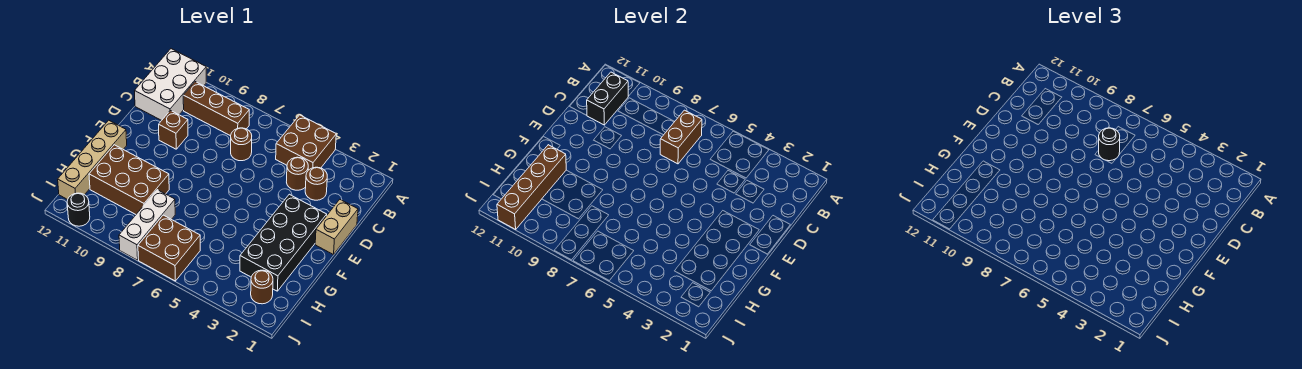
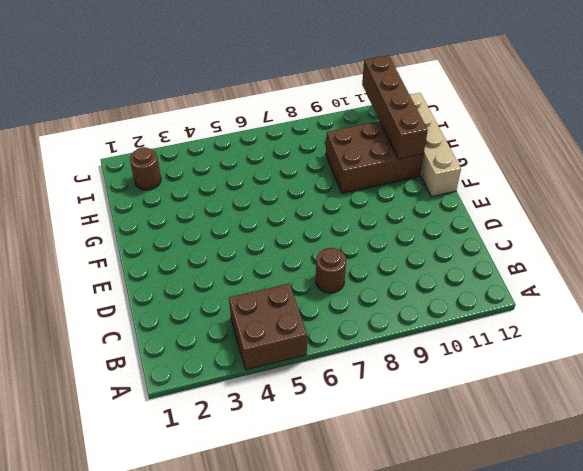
none -> white 2x3 brick [135,49,206,121]
none -> brown 1x3 brick [183,82,249,136]
none -> brown 1x1 round brick [305,167,327,200]

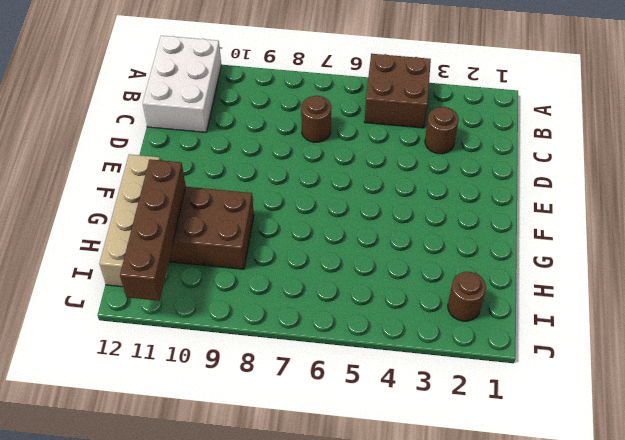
none -> brown 1x3 brick [183,82,249,136]
none -> brown 1x1 round brick [287,157,308,190]
none -> tan 1x2 brick [315,200,358,255]

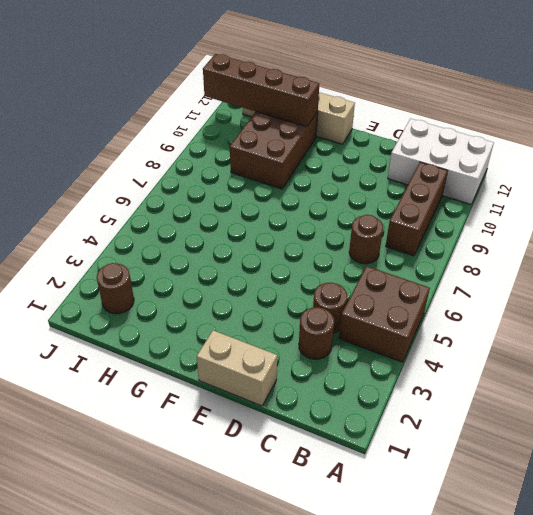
none -> brown 1x1 brick [159,111,188,149]
none -> black 2x4 brick [240,194,327,291]
none -> white 1x3 brick [119,190,175,260]

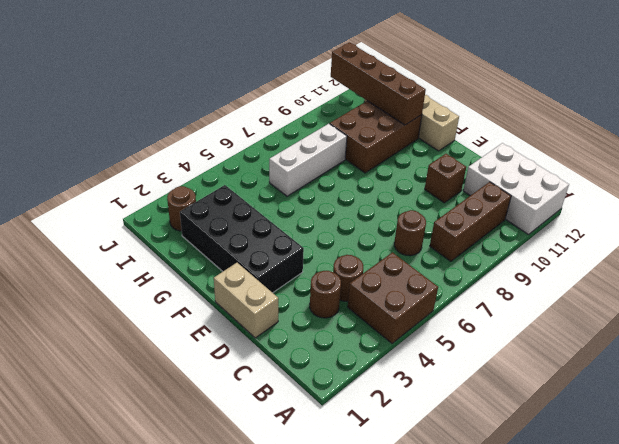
white 1x3 brick [269,124,347,196] -> white 1x3 brick turned to [119,190,175,260]
none -> brown 2x2 brick [138,215,200,281]
none -> black 1x1 round brick [67,193,90,226]
none -> brown 1x2 brick [660,110,702,164]

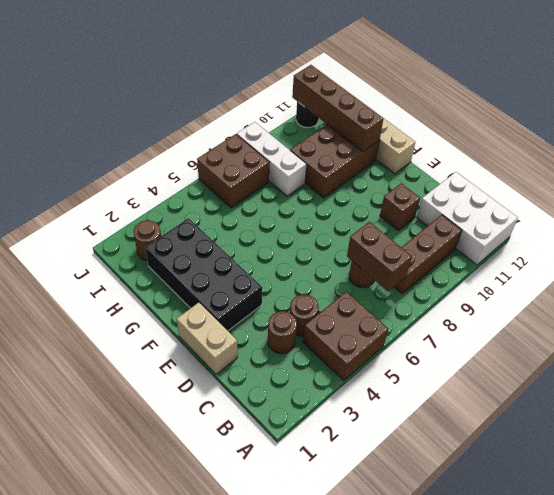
none -> black 1x2 brick [587,72,628,125]
none -> black 1x1 round brick [1099,128,1120,161]

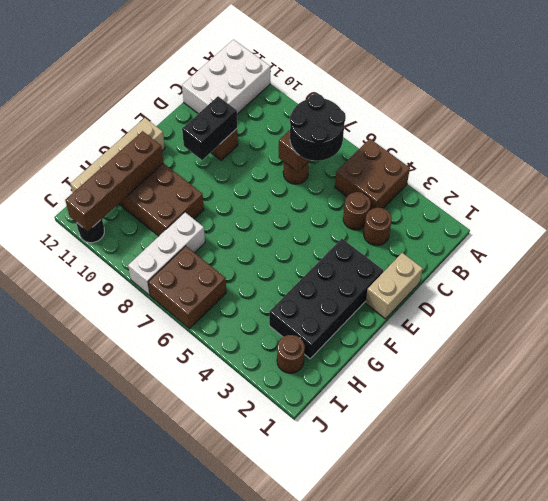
black 2x2 round brick [290,94,346,161] -> black 1x1 round brick [1099,128,1120,161]
black 1x2 brick [182,96,237,160] -> black 1x2 brick moved to [587,72,628,125]
none -> brown 1x3 brick [183,82,249,136]

